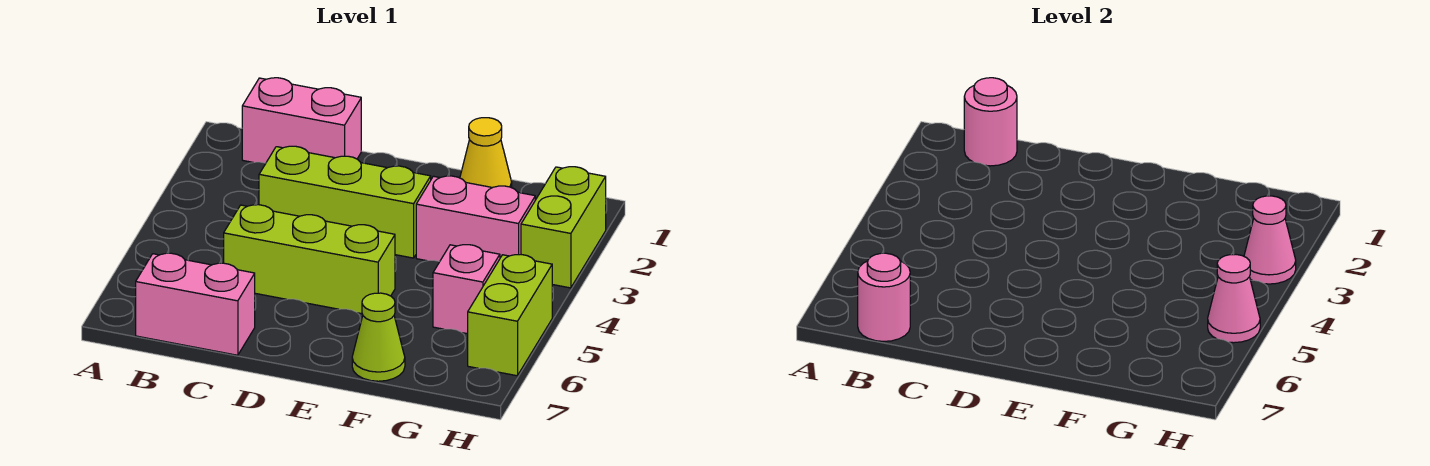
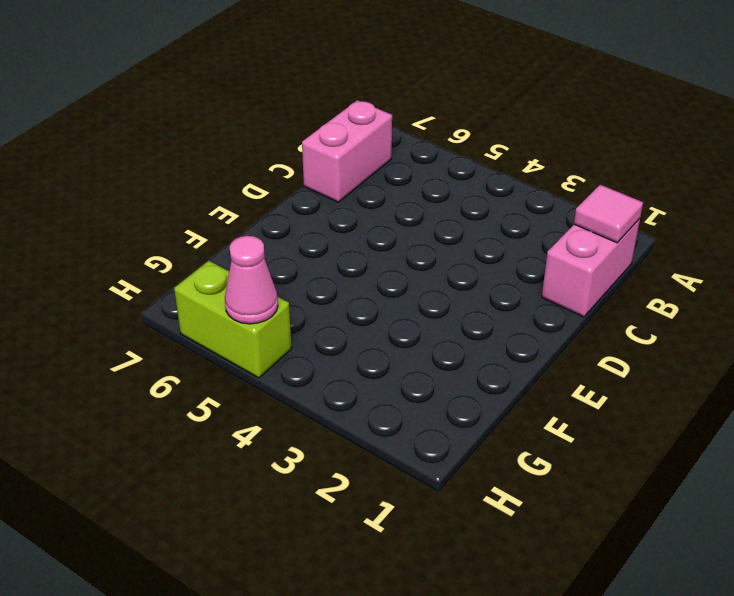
pink 1x1 tile [574,185,643,243] -> pink 1x1 round brick [964,78,1017,166]
none -> lime 1x3 brick [259,146,431,258]
none -> lime 1x3 brick [224,205,395,314]
none -> yellow 1x1 cone [460,118,512,188]

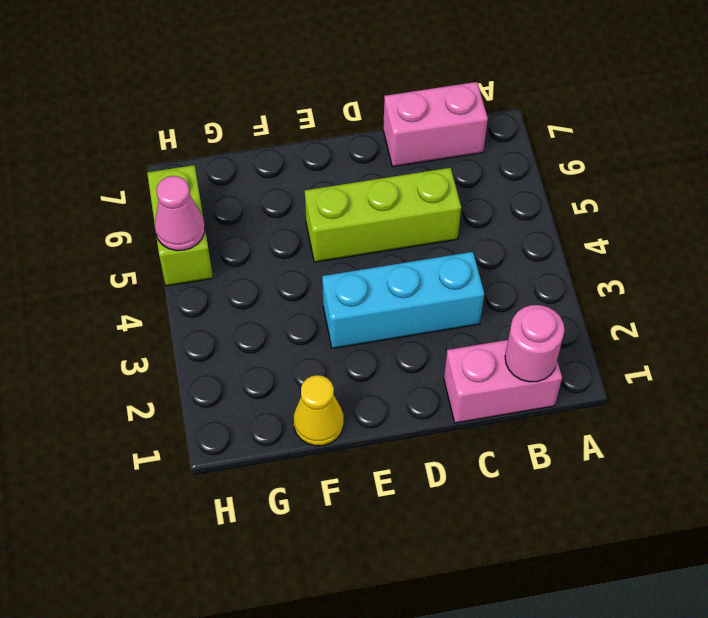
cyan 1x3 brick [322,252,484,348] -> lime 1x3 brick [259,146,431,258]
none -> pink 1x2 brick [416,176,535,261]
none -> lime 1x1 cone [352,293,405,381]
none -> pink 1x1 brick [433,245,500,334]

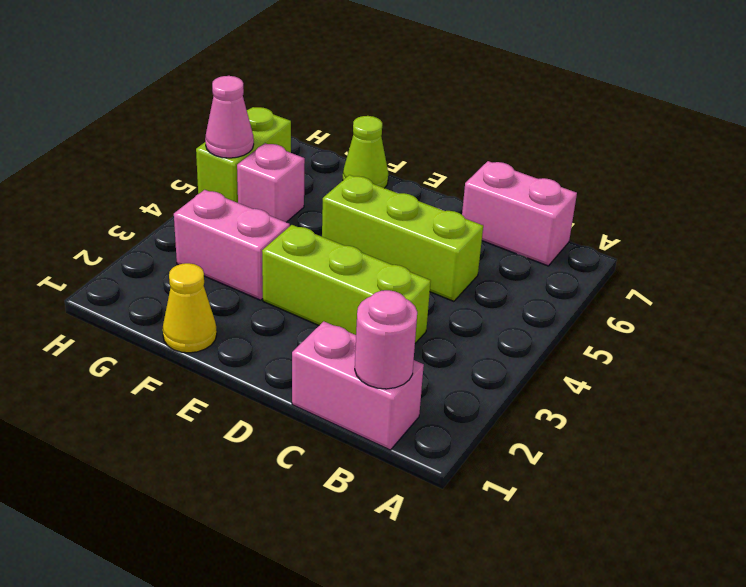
none -> lime 1x2 brick [521,167,606,288]
none -> pink 1x1 round brick [858,253,910,341]
none -> pink 1x1 cone [1244,196,1296,284]

